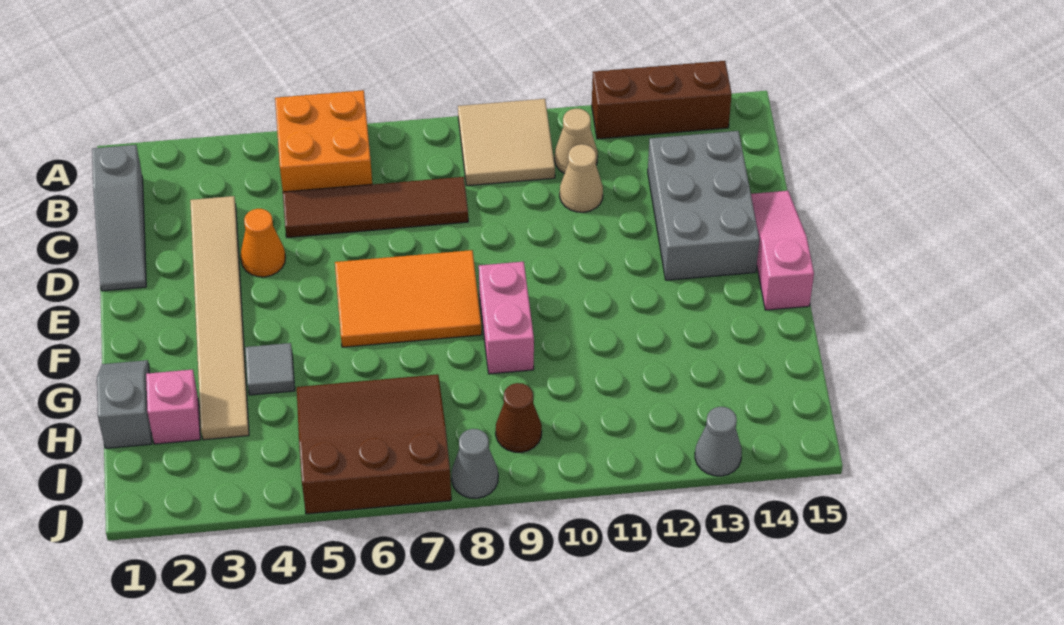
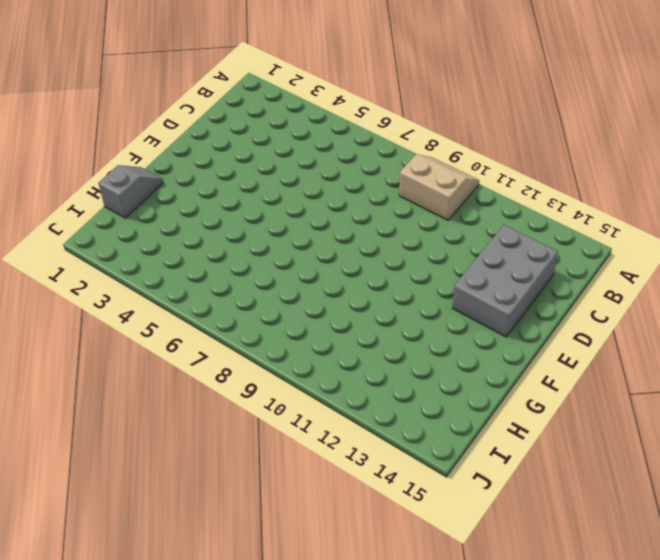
tan 2x2 slope [399,154,479,220] -> tan 2x2 tile [458,99,555,186]
none -> orange 2x2 brick [275,90,372,192]
none -> brown 1x3 brick [592,61,732,139]
none -> grey 1x3 slope [92,145,146,291]

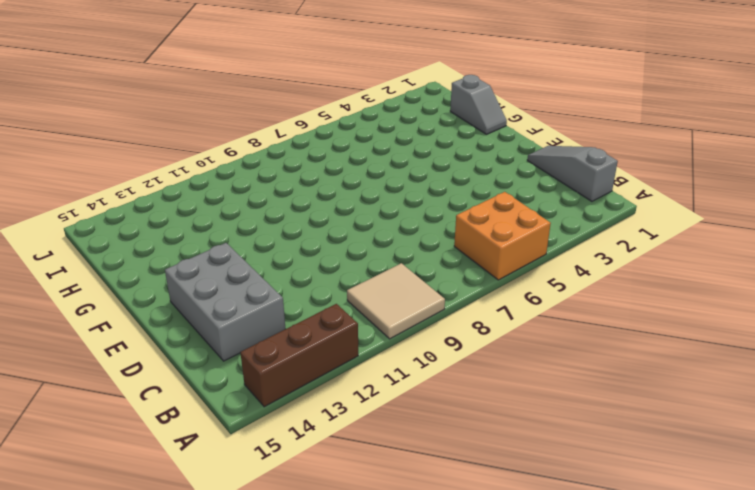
none -> tan 1x1 cone [555,109,598,174]
none -> tan 1x6 tile [190,196,249,440]
none -> brown 1x4 tile [283,177,468,238]

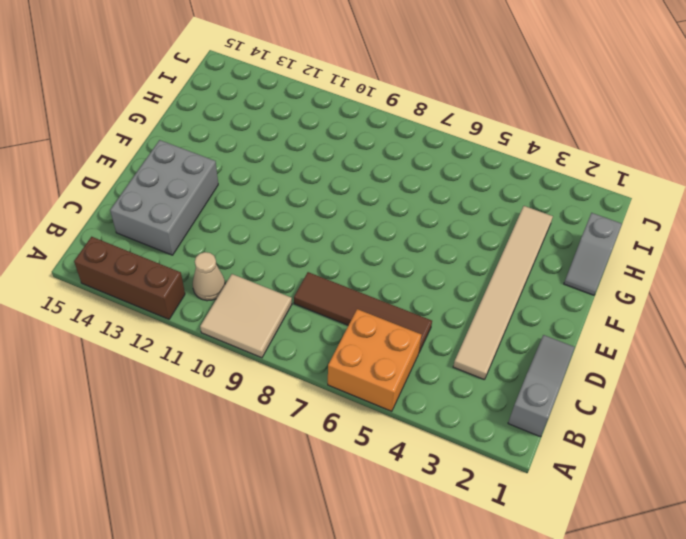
none -> tan 1x1 cone [560,144,603,212]
none -> orange 1x1 cone [241,209,286,277]
none -> pink 1x3 slope [751,191,814,310]

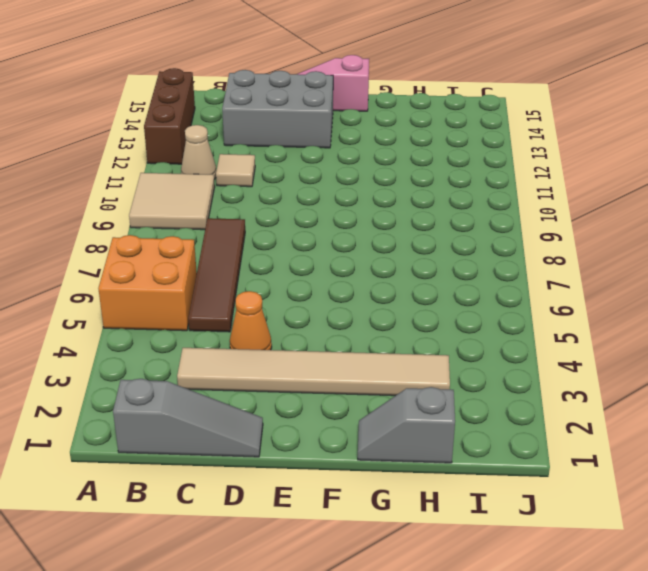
tan 1x1 tile [216,154,255,187] -> tan 1x1 cone [560,144,603,212]
none -> orange 2x3 tile [335,250,482,347]
none -> pink 1x2 brick [479,262,534,374]
none -> grey 1x1 tile [245,343,295,395]

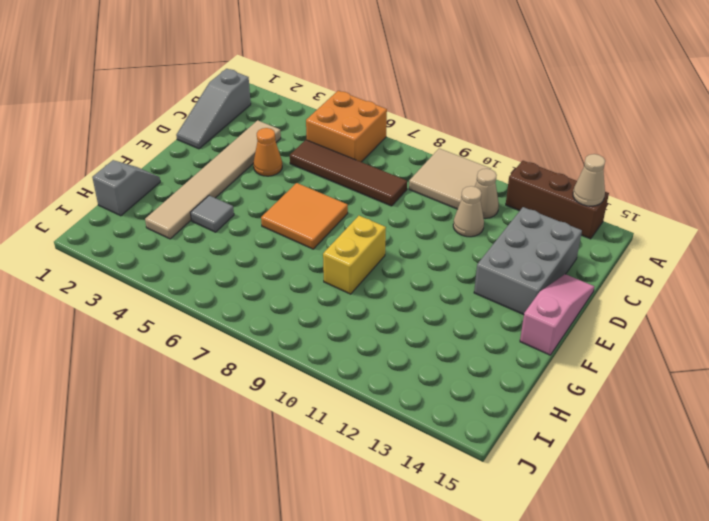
tan 1x1 cone [573,154,605,206] -> none
orange 2x2 tile [261,183,348,249] -> orange 2x3 tile [335,250,482,347]
yellow 1x2 brick [323,216,386,294] -> pink 1x2 brick [479,262,534,374]
none -> pink 1x1 brick [146,370,200,444]
none -> brown 3x3 slope [297,374,451,514]
none -> brown 1x1 cone [496,383,542,452]

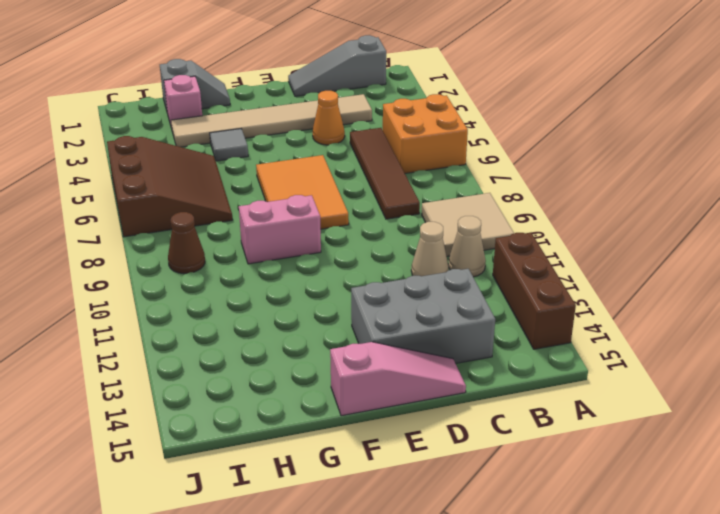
none -> grey 1x1 cone [451,429,498,498]
none -> grey 1x1 cone [695,407,742,476]

